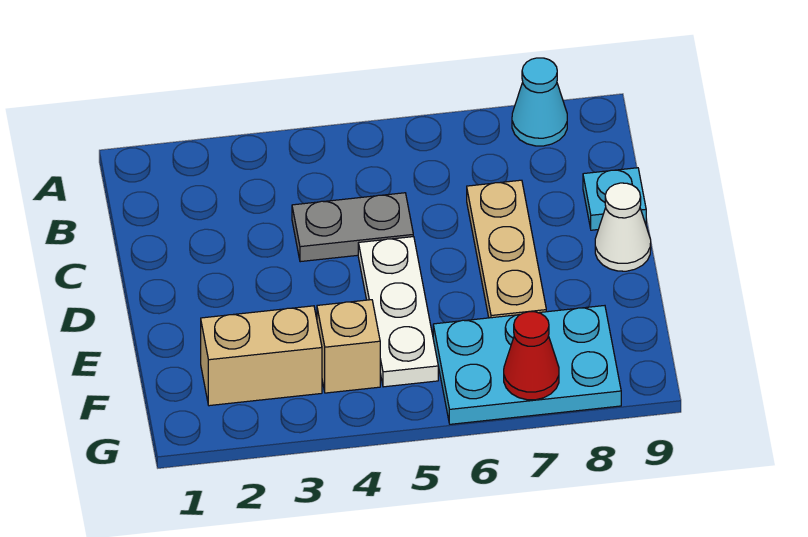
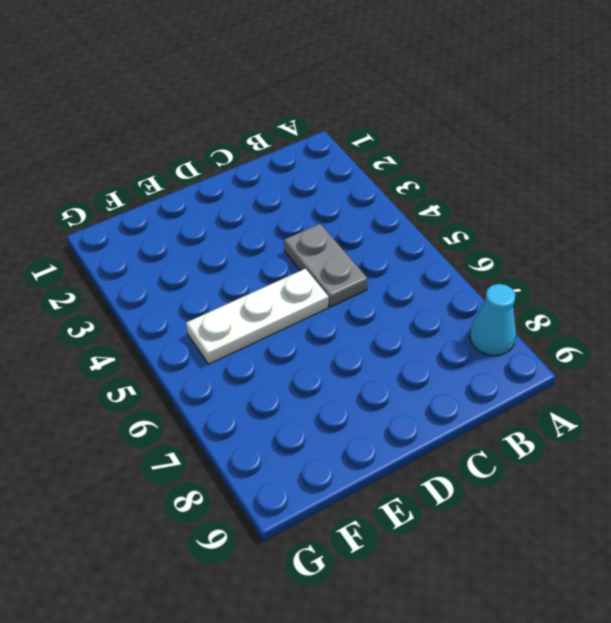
none -> tan 1x3 plate [467,180,546,318]
none -> cyan 1x1 plate [583,168,646,230]

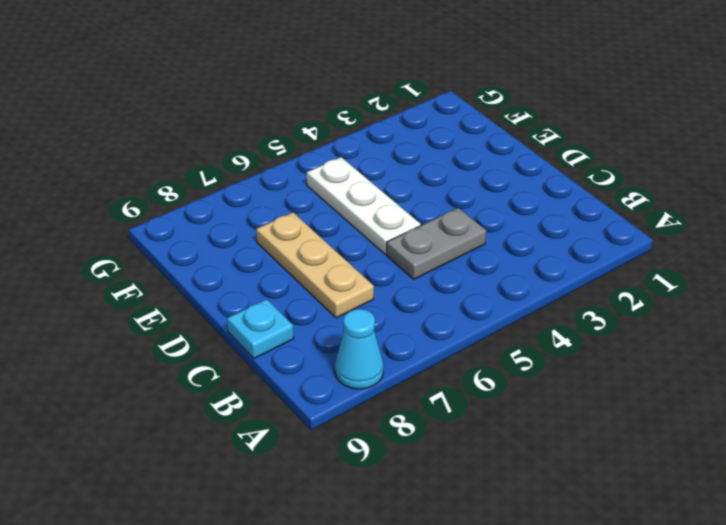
none -> white 1x1 cone [595,183,651,271]
none -> tan 1x2 brick [201,306,322,406]

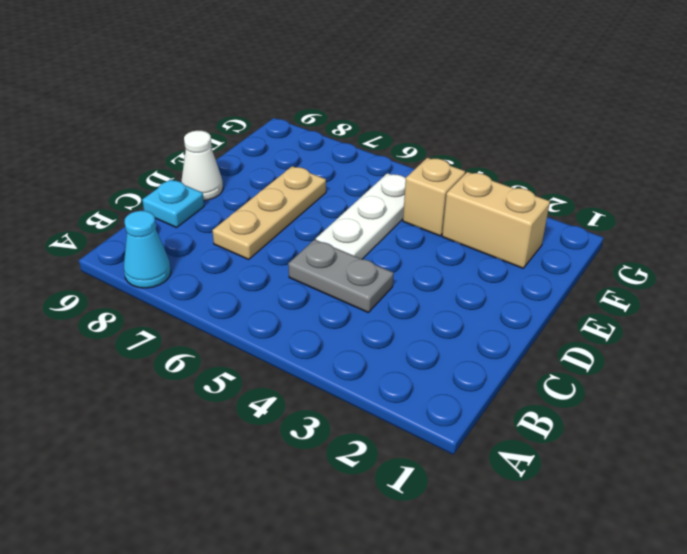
none -> cyan 2x3 plate [433,306,621,424]
none -> red 1x1 cone [504,312,559,400]

